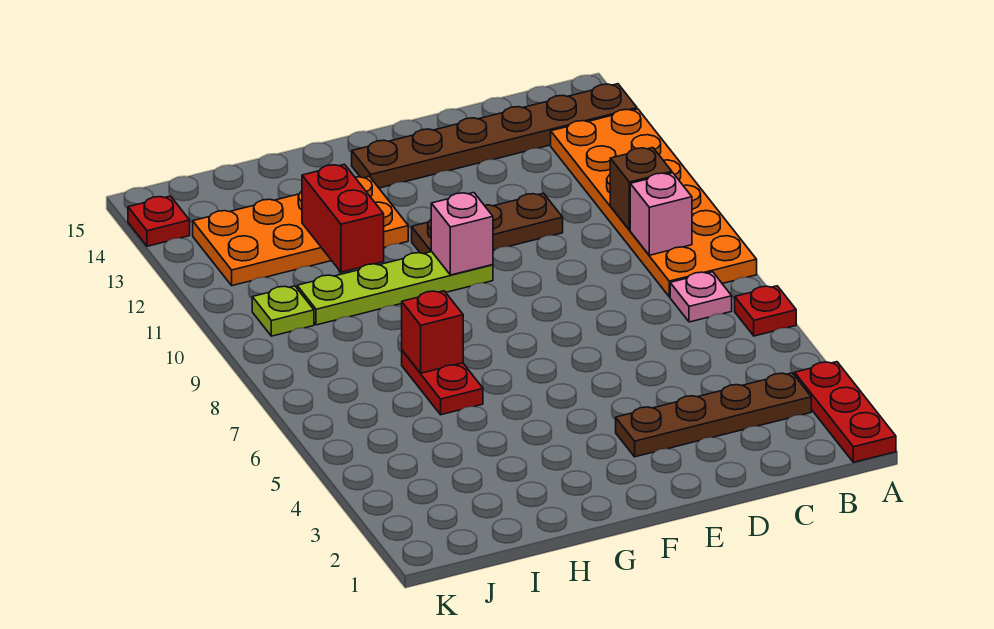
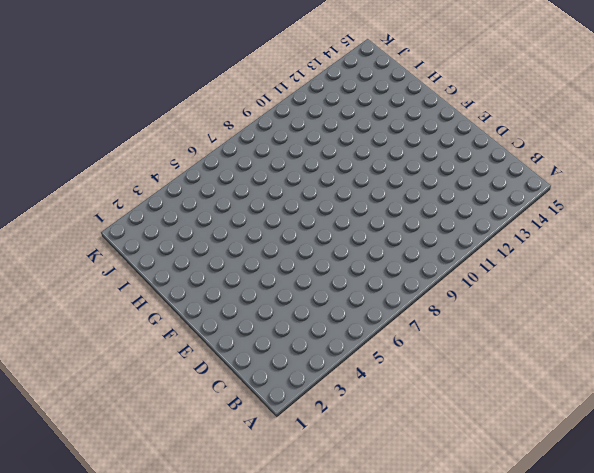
none -> red 1x3 plate [795,362,896,462]
none -> red 1x1 plate [735,286,796,336]
none -> orange 2x6 plate [551,109,757,297]

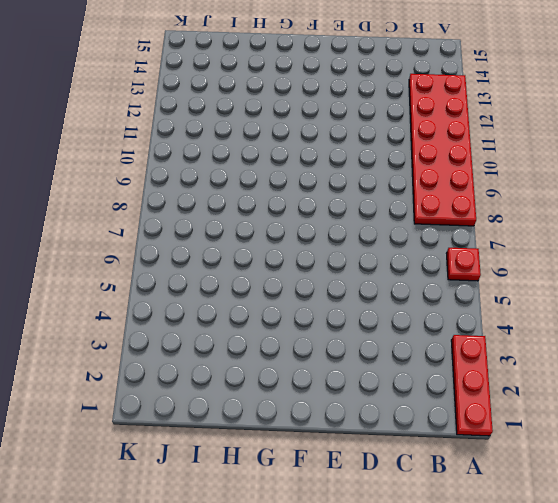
red 2x6 plate [409,74,476,226] -> orange 2x6 plate [551,109,757,297]
none -> brown 1x6 plate [352,84,637,188]
none -> brown 1x4 plate [616,373,811,457]
none -> pink 1x1 plate [670,272,732,322]

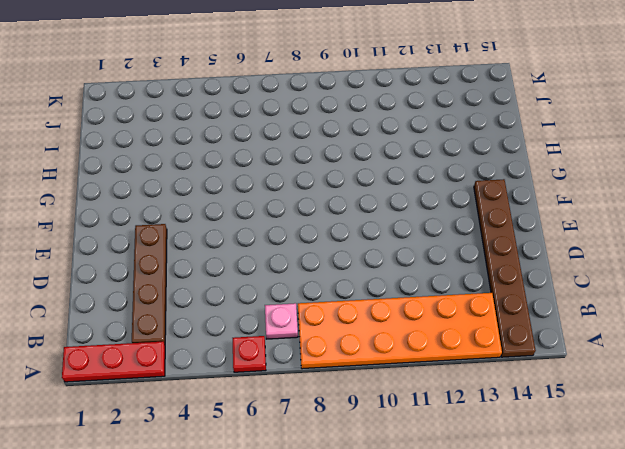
none -> brown 1x3 plate [412,193,563,254]
none -> lime 1x4 plate [297,252,493,325]
none -> orange 2x4 plate [193,176,408,286]

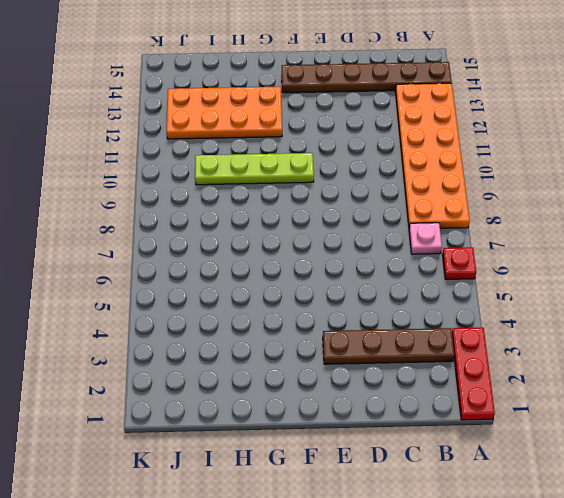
none -> brown 1x3 plate [412,193,563,254]
none -> red 1x2 plate [402,350,483,415]
none -> lime 1x1 plate [252,286,314,336]

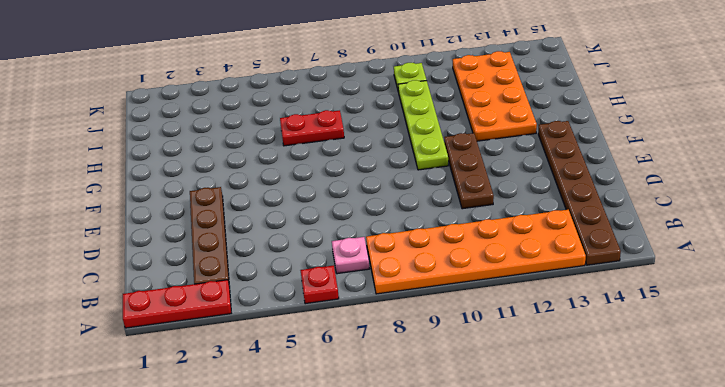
none -> red 1x1 plate [128,196,190,246]
none -> pink 1x1 brick [630,173,692,255]
none -> brown 1x1 brick [610,148,672,230]

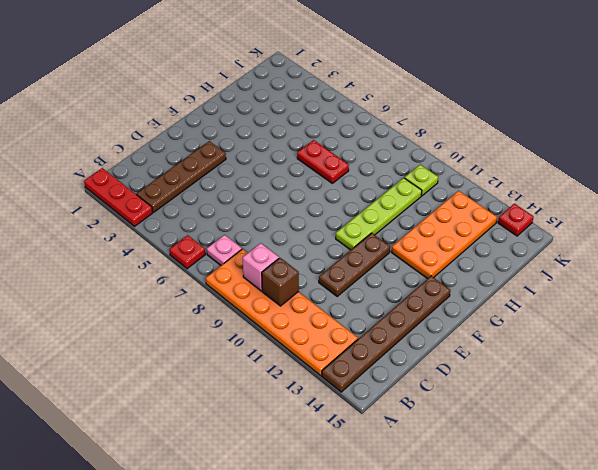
none -> pink 1x1 brick [431,193,493,275]
none -> red 1x1 brick [402,291,463,373]
none -> red 1x2 brick [302,164,384,272]

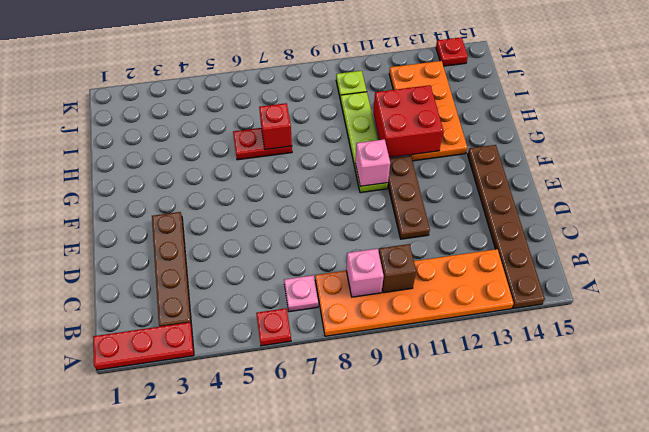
red 2x2 brick [373,85,443,158] -> red 1x2 brick [302,164,384,272]

